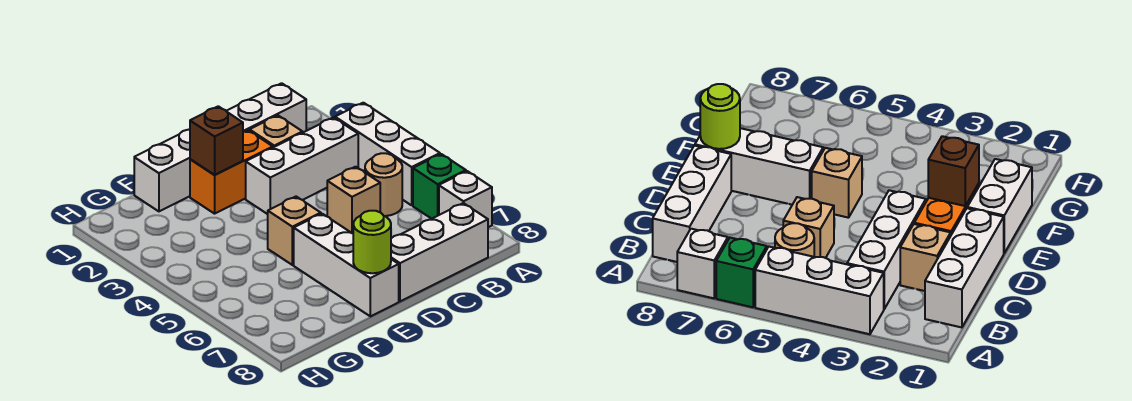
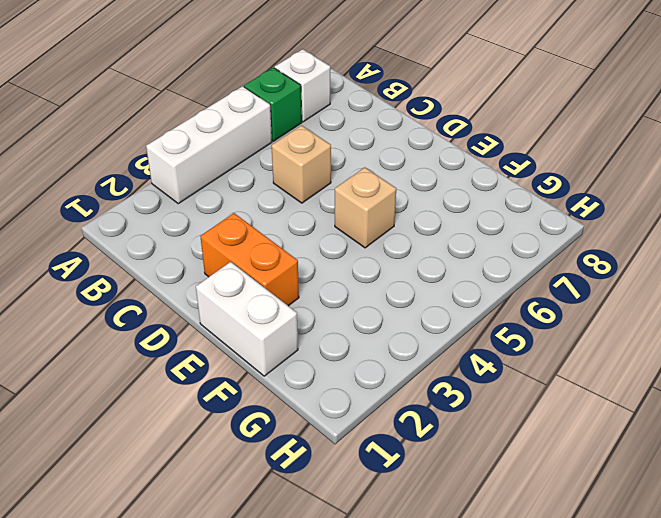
none -> white 1x3 brick [227,83,306,132]
none -> white 1x3 brick [246,118,358,214]
none -> tan 1x1 round brick [365,153,402,216]

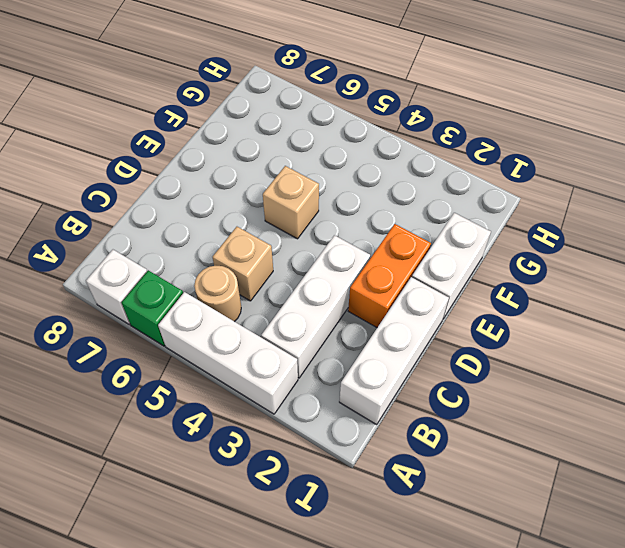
none -> white 1x3 brick [391,203,488,301]
none -> tan 1x1 brick [249,115,303,147]
none -> white 1x3 brick [294,214,399,316]

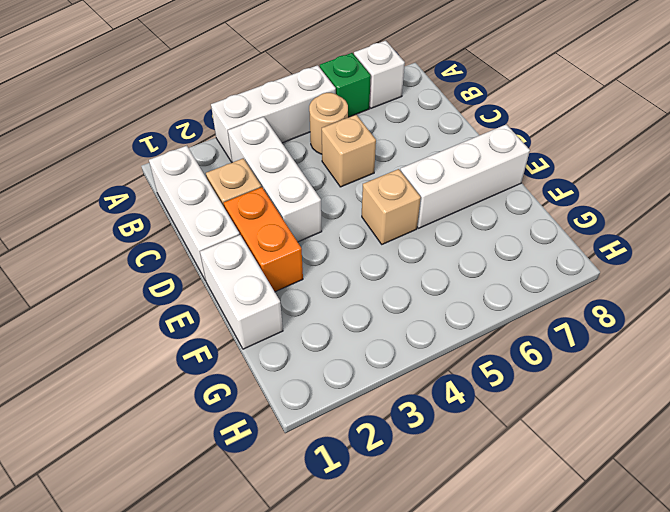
none -> white 1x3 brick [391,203,488,301]
none -> brown 1x1 brick [190,106,243,175]
none -> lime 1x1 round brick [353,211,391,273]

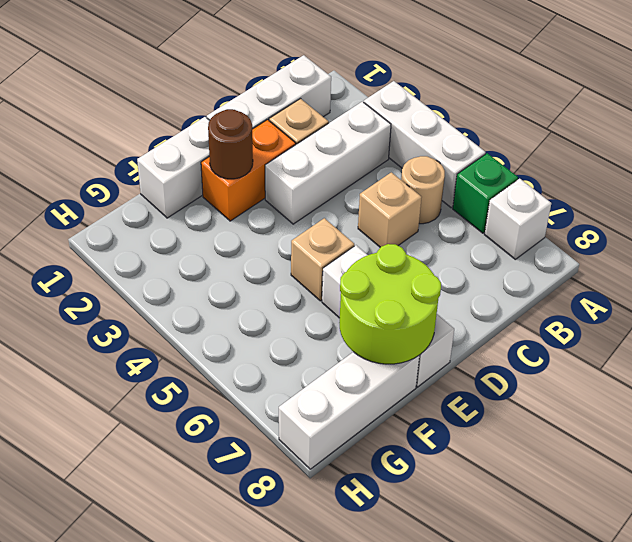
brown 1x1 round brick [208,109,253,179] -> brown 1x1 brick [190,106,243,175]
lime 2x2 round brick [339,244,441,364] -> lime 1x1 round brick [353,211,391,273]
white 1x3 brick [279,352,419,469] -> white 1x3 brick moved to [391,203,488,301]

